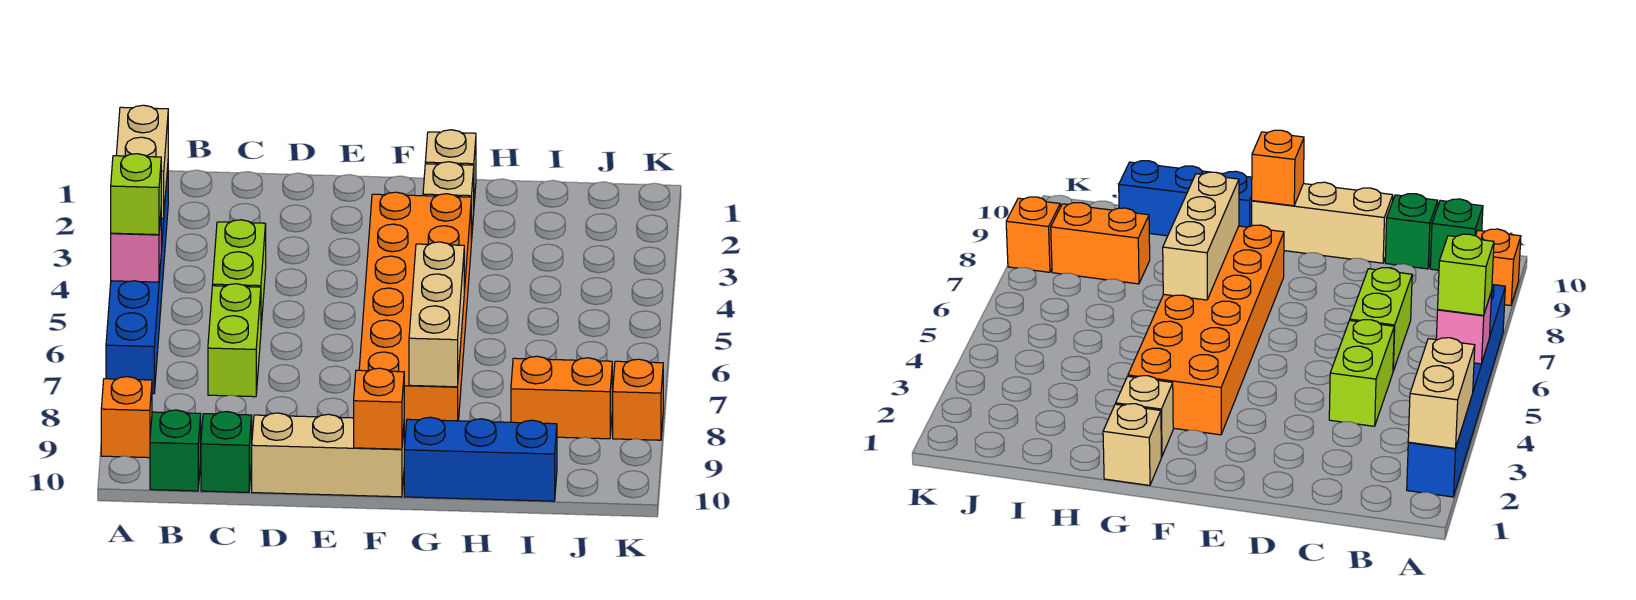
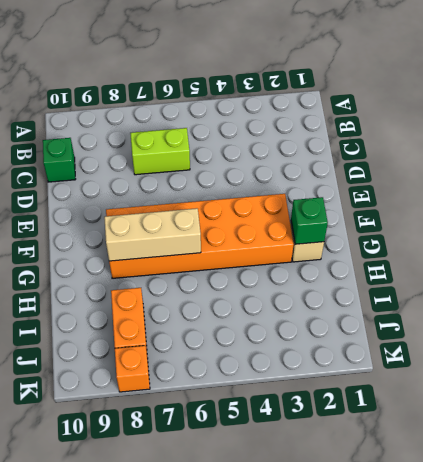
green 1x1 brick [291,197,328,244] -> green 1x1 brick moved to [150,410,201,491]
none -> blue 1x6 brick [106,168,168,394]
none -> orange 1x1 brick [101,377,152,458]
none -> lime 1x2 brick [212,220,266,325]

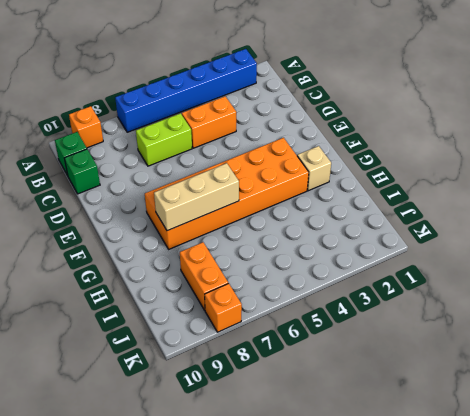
orange 1x2 brick [182,96,236,148] -> lime 1x2 brick [212,220,266,325]
none -> tan 1x3 brick [252,413,404,497]
none -> tan 1x1 brick [425,130,476,202]
none -> blue 1x3 brick [404,417,557,501]

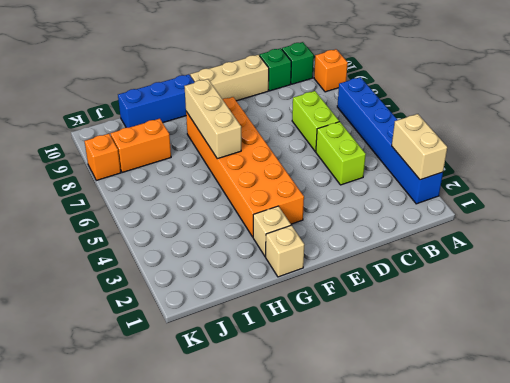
none -> pink 1x1 brick [111,216,161,282]
none -> orange 1x1 brick [354,368,404,449]
none -> lime 1x1 brick [111,154,161,235]

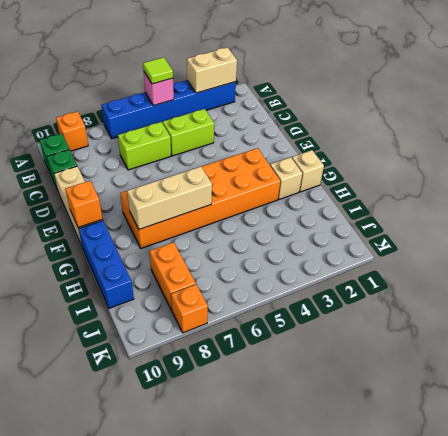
lime 1x1 tile [143,57,173,84] -> lime 1x1 brick [111,154,161,235]

